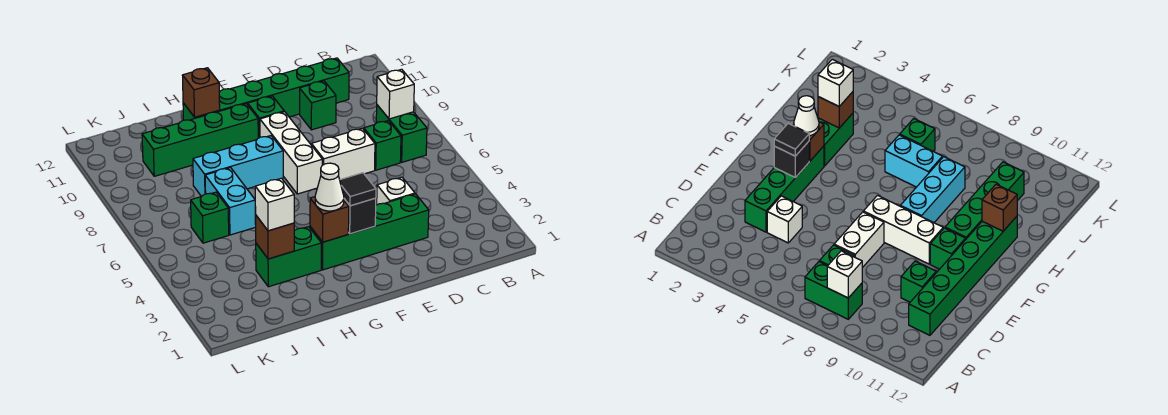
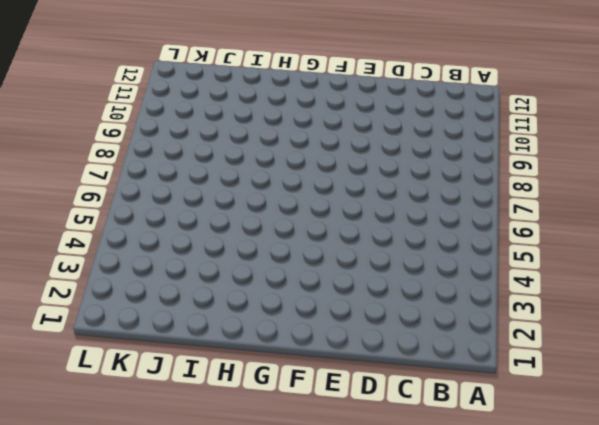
none -> green 1x2 brick [376,105,427,162]
none -> green 1x1 brick [364,121,401,170]
none -> green 1x6 brick [183,58,349,120]

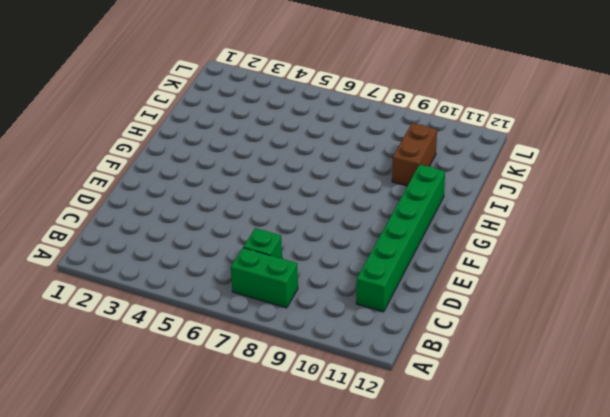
brown 1x2 brick [392,123,437,186] -> green 1x4 brick [142,104,258,176]
none -> green 1x4 brick [310,194,429,270]
none -> white 1x1 brick [377,177,415,205]
none -> white 1x2 brick [311,128,375,180]

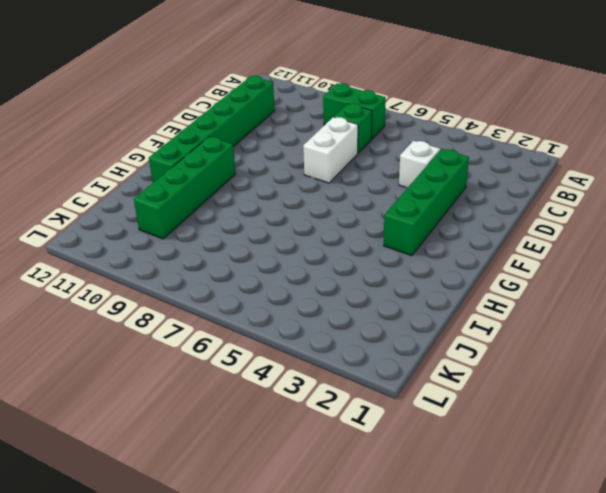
none -> green 1x1 brick [300,81,336,130]
none -> white 1x3 brick [260,112,322,194]
none -> green 1x1 brick [248,96,284,138]

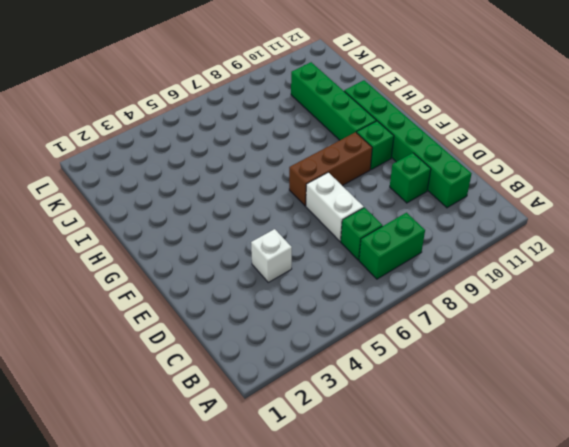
brown 1x3 brick [289,132,372,206] -> white 1x3 brick [260,112,322,194]
none -> green 1x4 brick [310,194,429,270]
none -> cyan 1x3 brick [193,136,283,197]
none -> green 1x2 brick [256,227,321,287]

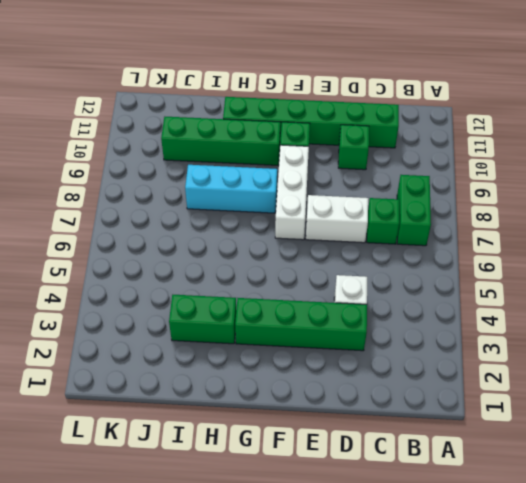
none -> cyan 1x2 brick [205,168,256,235]
none -> green 1x1 brick [191,192,229,243]
none -> white 1x1 brick [377,69,414,119]

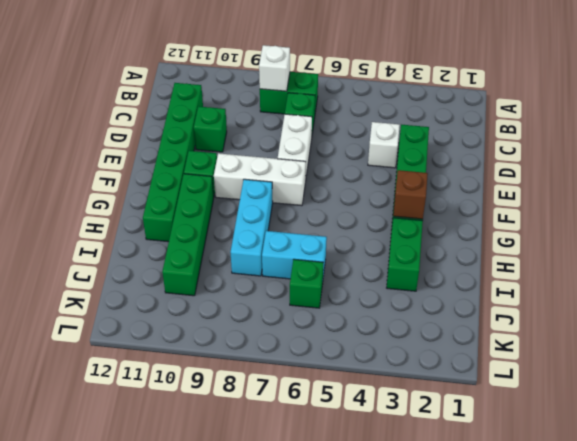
none -> black 1x1 brick [344,198,376,234]
none -> brown 1x1 brick [182,68,220,117]
none -> brown 1x1 brick [255,216,294,259]

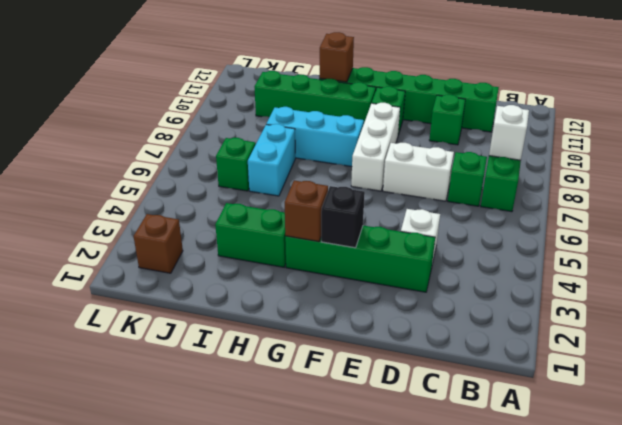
brown 1x1 brick [134,214,183,273] -> brown 1x1 brick moved to [255,216,294,259]
none -> black 1x1 tile [340,173,376,206]
none -> white 1x1 cone [315,163,344,211]
none -> white 1x1 brick [255,178,294,231]

